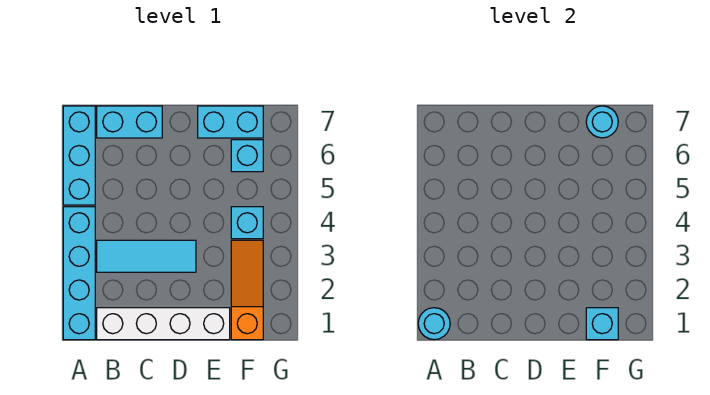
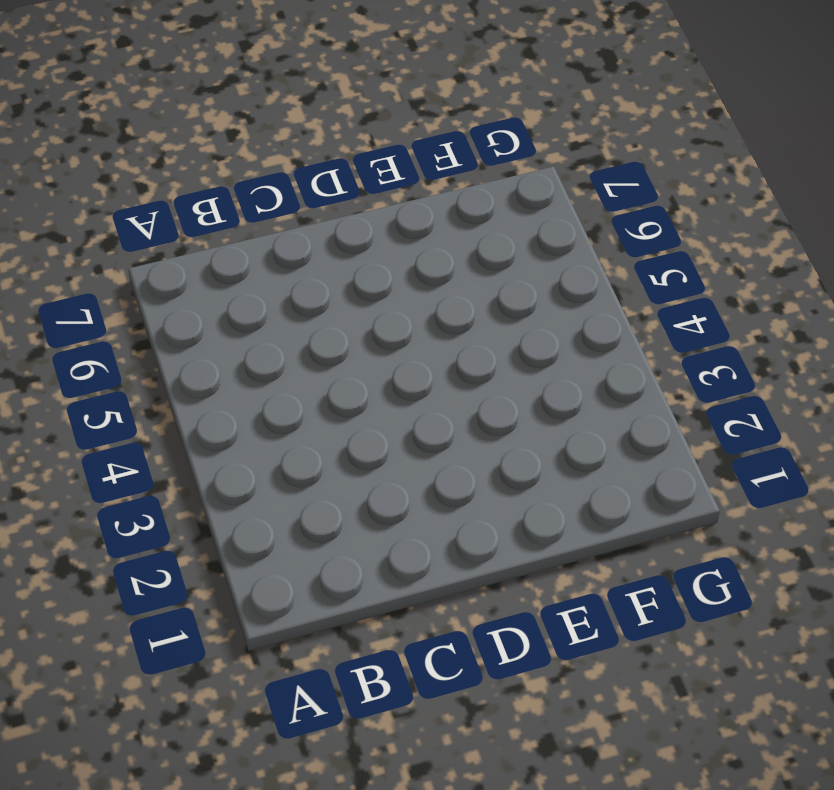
none -> cyan 1x4 brick [63,207,95,340]
none -> cyan 1x3 brick [63,106,95,205]
none -> white 1x4 brick [97,308,230,340]

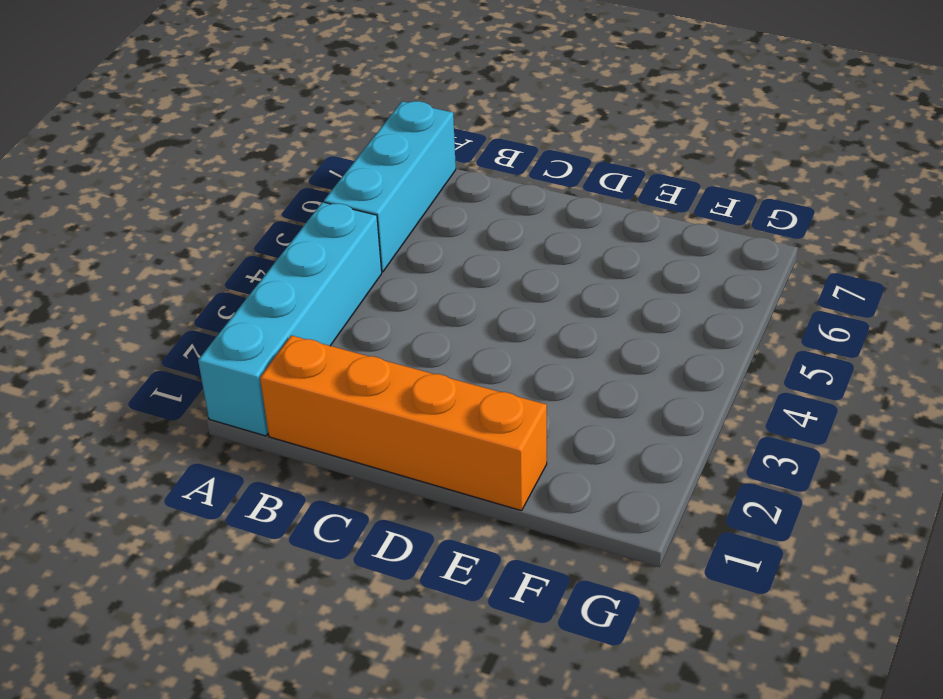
orange 1x4 brick [260,335,547,511] -> white 1x4 brick [97,308,230,340]
none -> cyan 1x3 tile [97,240,196,272]
none -> cyan 1x2 brick [97,106,162,138]
none -> cyan 1x2 brick [198,106,263,138]

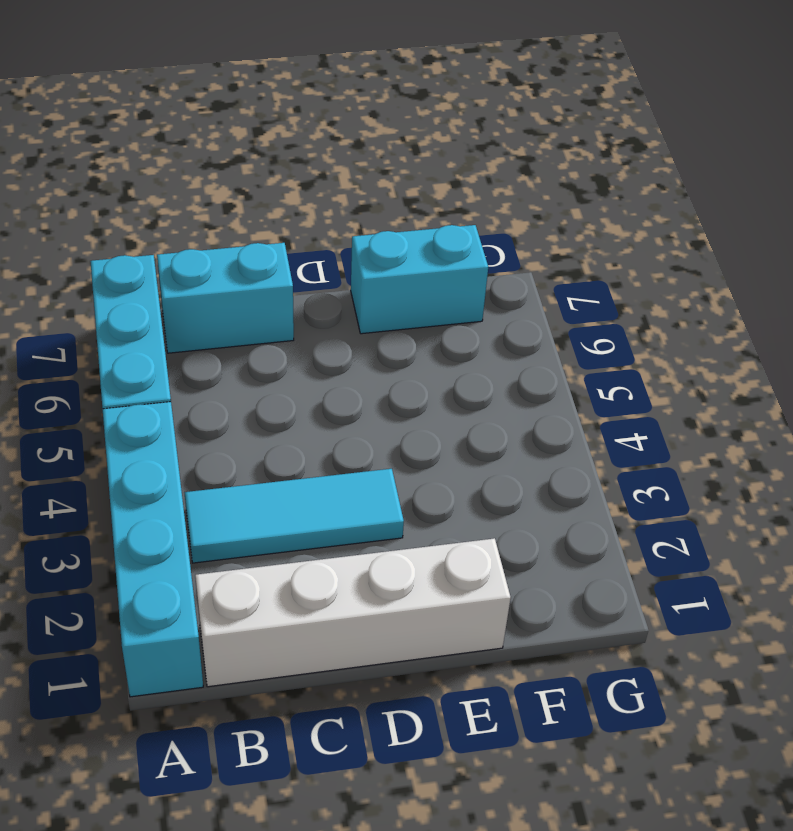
none -> orange 1x3 slope [231,240,263,340]
none -> cyan 1x1 brick [231,207,263,239]
none -> cyan 1x1 brick [231,140,263,172]

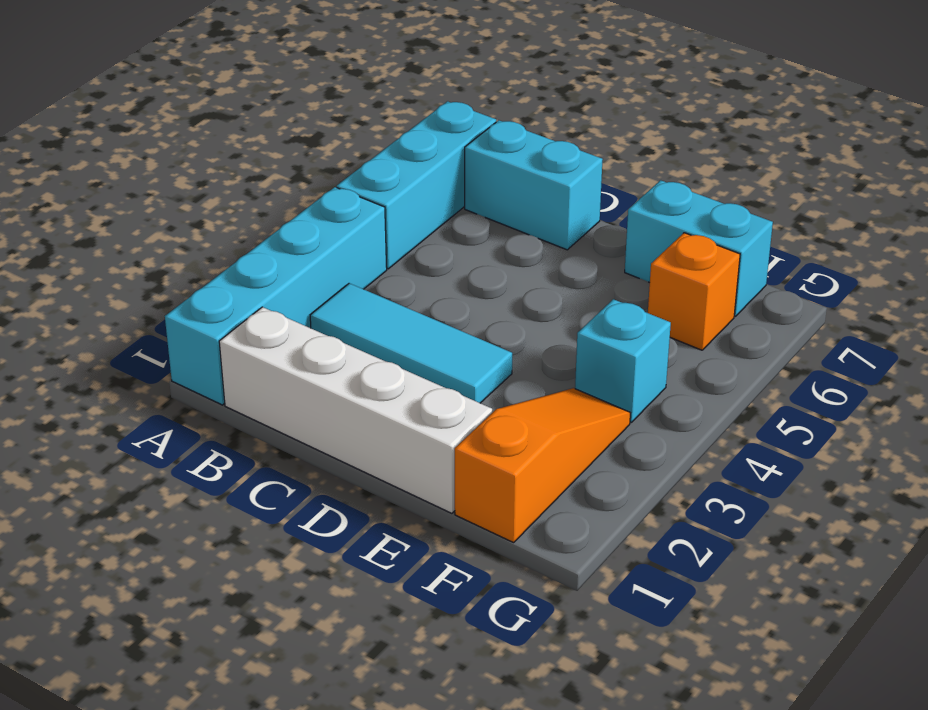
orange 1x1 brick [648,233,740,350] -> cyan 1x1 brick [231,140,263,172]
none -> cyan 1x1 round brick [418,308,450,340]
none -> cyan 1x1 brick [586,308,618,340]
none -> cyan 1x1 round brick [586,106,618,138]

